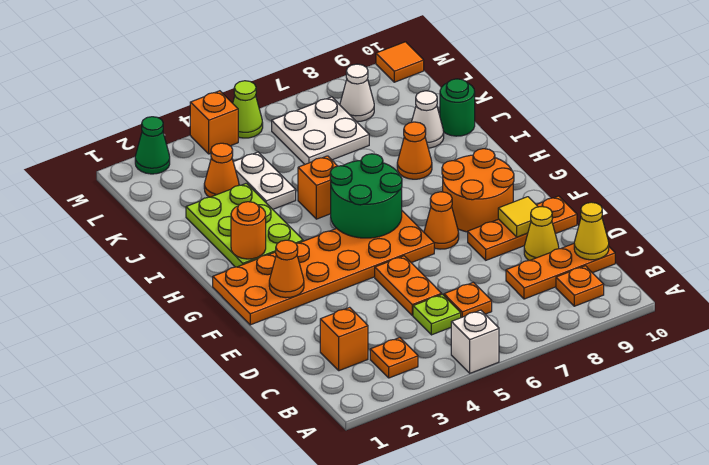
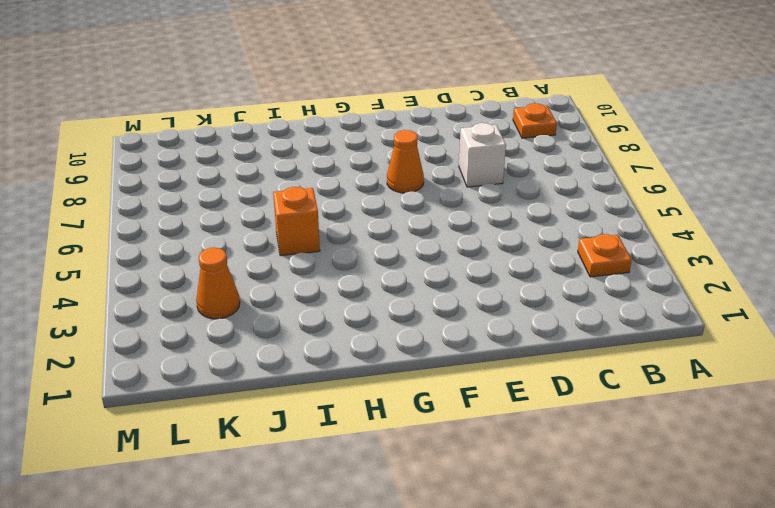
white 1x1 brick [459,123,506,187] -> white 1x1 brick moved to [451,310,499,373]
none -> orange 1x1 brick [320,307,368,371]
none -> lime 1x1 plate [413,294,461,335]
none -> orange 1x1 plate [444,282,492,318]
none -> orange 1x3 plate [506,244,615,299]

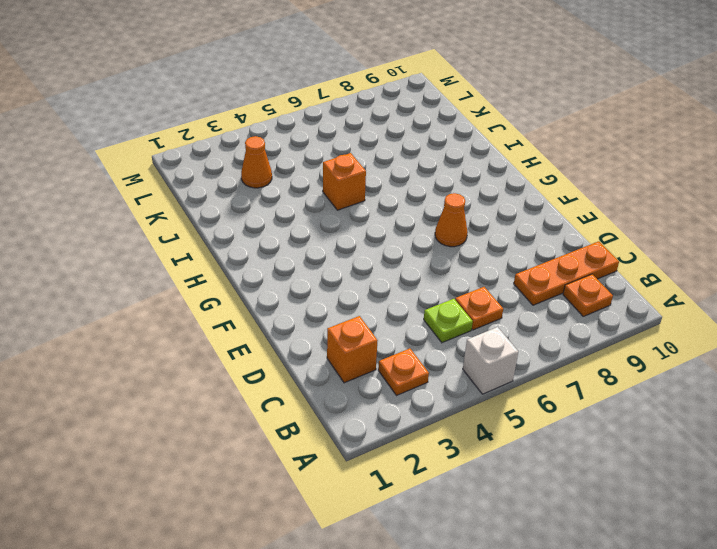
none -> orange 1x2 plate [375,256,442,316]
none -> yellow 1x1 cone [524,207,559,260]
none -> orange 1x3 plate [468,196,577,260]
none -> orange 2x6 plate [213,211,434,325]

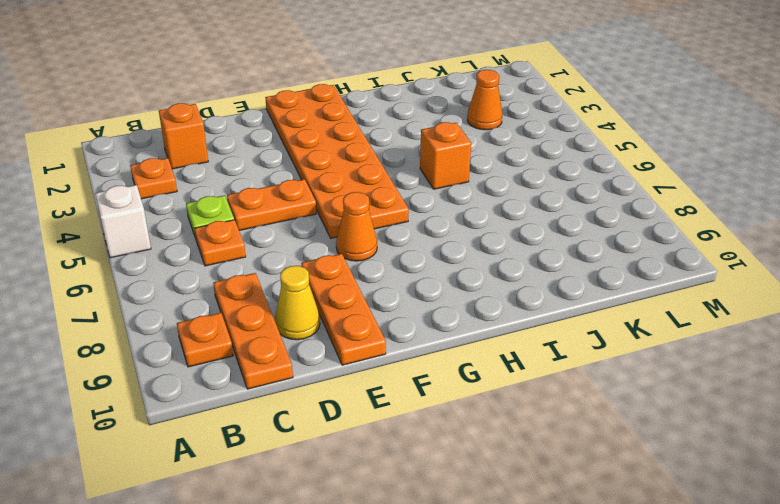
none -> orange 2x2 round brick [442,149,514,232]
none -> lime 2x3 plate [186,183,303,267]
none -> orange 1x1 cone [397,122,432,179]
none -> white 1x2 plate [233,152,296,209]

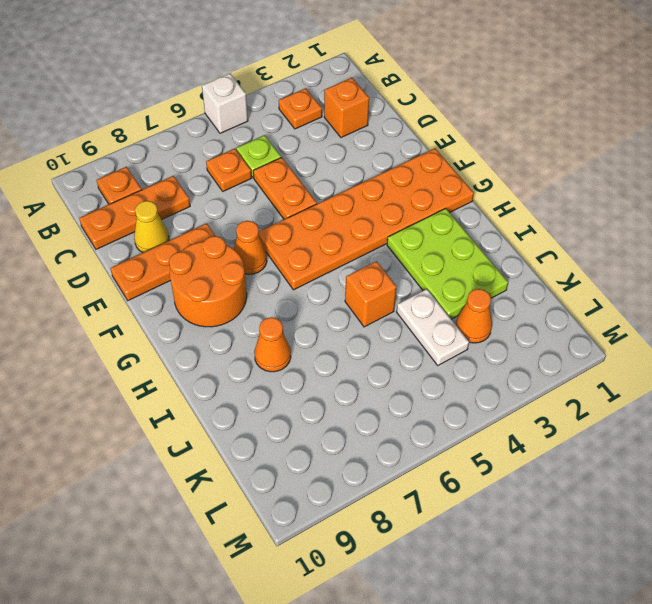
none -> white 1x1 cone [412,91,444,148]
none -> green 1x1 round brick [440,79,475,136]
none -> white 2x2 plate [272,97,369,164]
none -> white 1x1 cone [340,64,374,122]

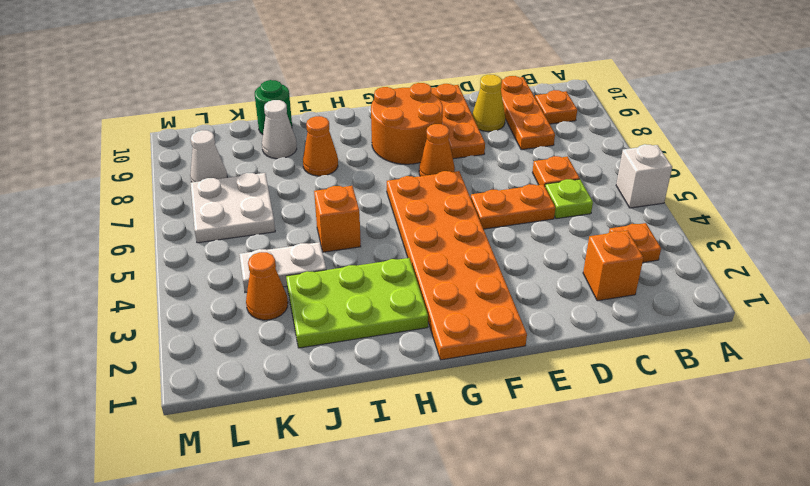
none -> green 1x1 cone [135,117,170,174]
none -> orange 1x1 brick [190,91,238,154]
none -> lime 1x1 cone [233,81,263,138]
none -> orange 1x1 tile [376,42,424,82]

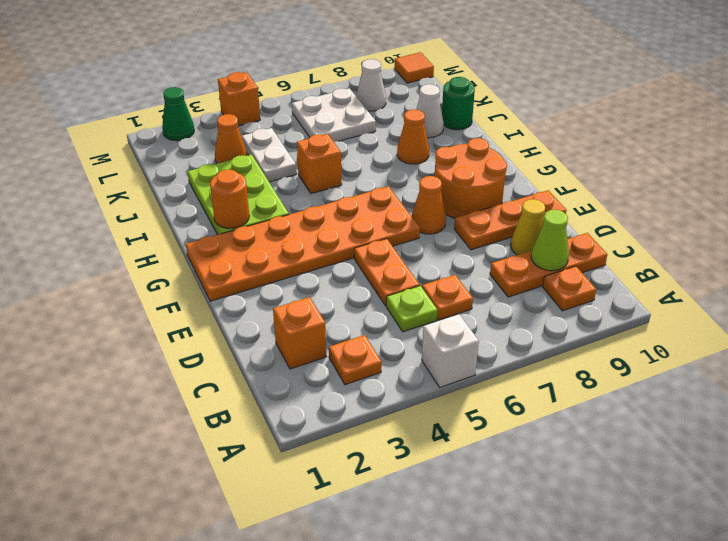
lime 1x1 cone [531,210,569,271] -> lime 1x1 cone moved to [233,81,263,138]
none -> yellow 1x1 cone [574,202,609,260]
none -> yellow 1x1 tile [498,197,538,237]
none -> orange 1x1 cone [269,240,304,298]
none -> green 2x2 round brick [330,154,402,238]

